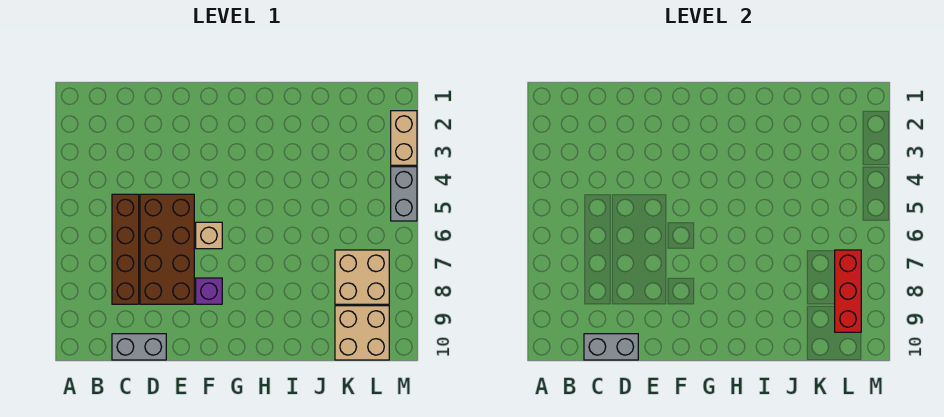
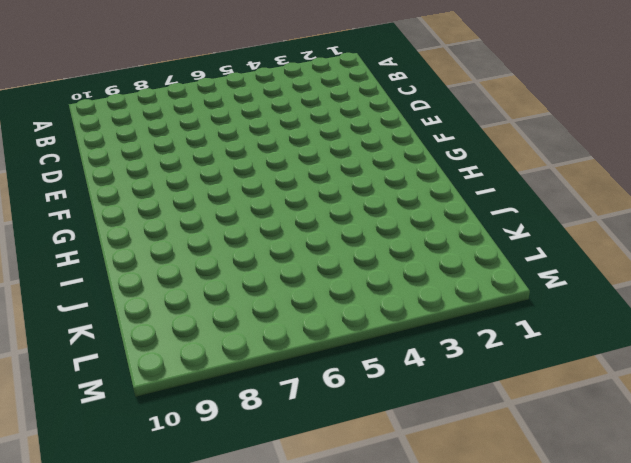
none -> brown 1x4 brick [112,194,139,304]
none -> grey 1x2 brick [112,334,166,360]

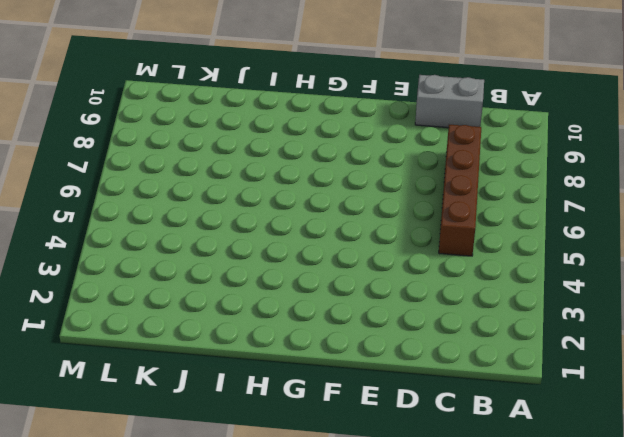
none -> brown 2x4 brick [140,194,194,304]
none -> tan 1x1 brick [196,222,222,249]

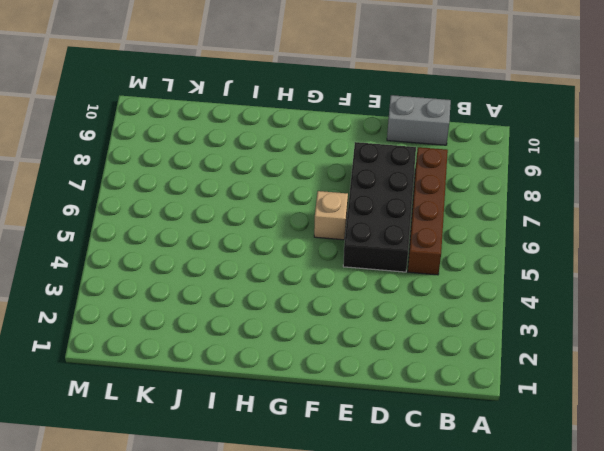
black 2x4 brick [343,142,416,272] -> brown 2x4 brick [140,194,194,304]
none -> purple 1x1 brick [196,278,222,304]
none -> tan 2x2 brick [335,250,389,304]

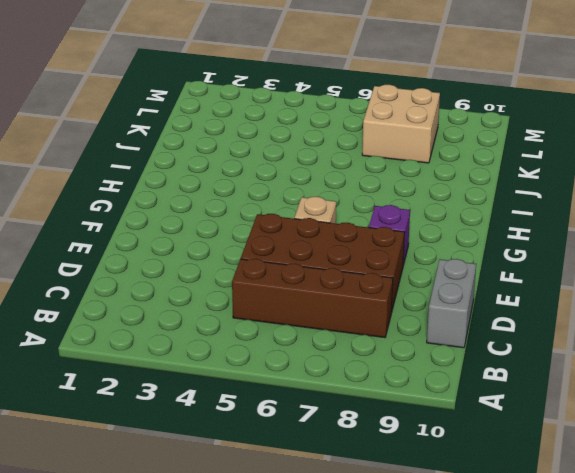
none -> tan 2x2 brick [335,306,389,360]
none -> tan 1x2 brick [391,111,417,165]

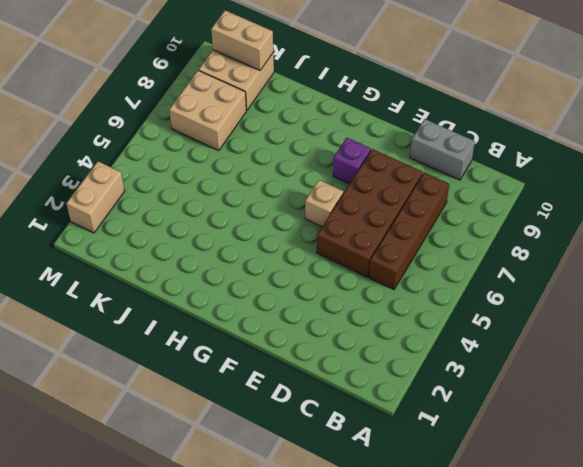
tan 1x2 brick [211,10,273,70] -> none
none -> grey 1x2 brick [391,167,417,221]
none -> grey 1x2 brick [584,334,638,360]

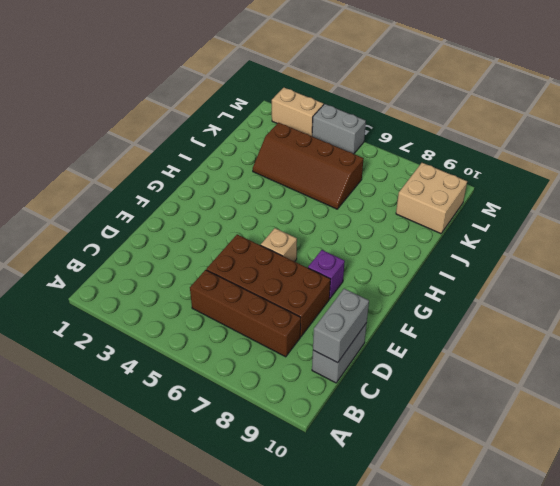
brown 2x4 slope [253,123,364,209] -> none
none -> tan 2x2 brick [335,250,389,304]
none -> red 1x3 brick [835,250,861,332]

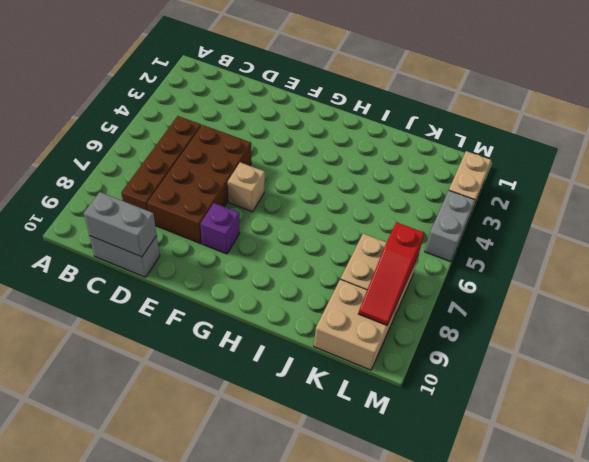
red 1x3 slope [358,222,424,325] -> red 1x3 brick [835,250,861,332]

